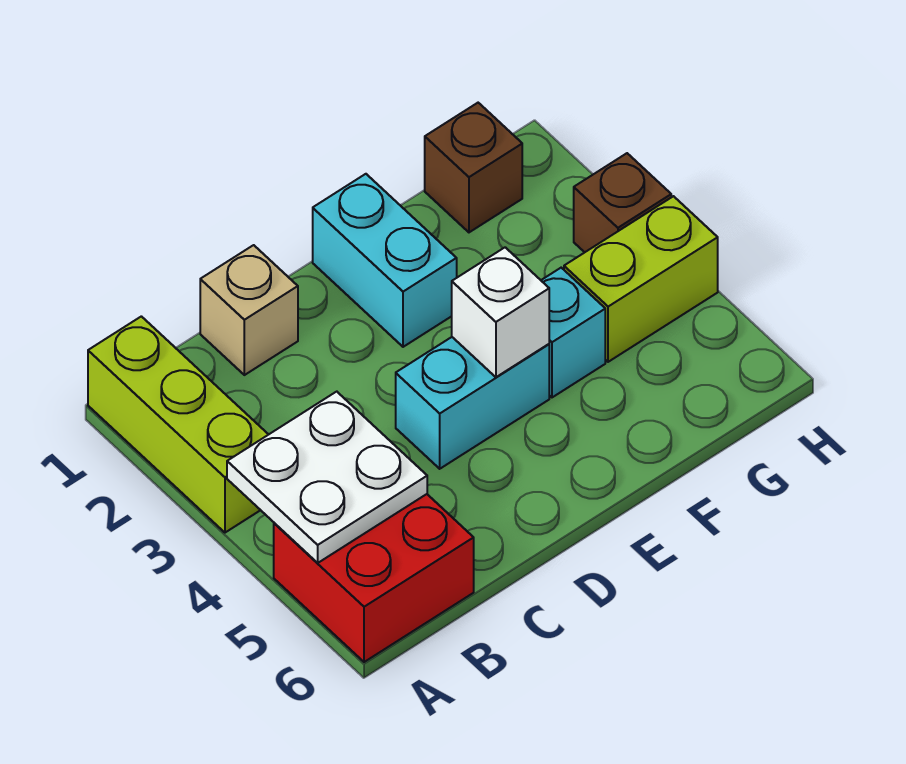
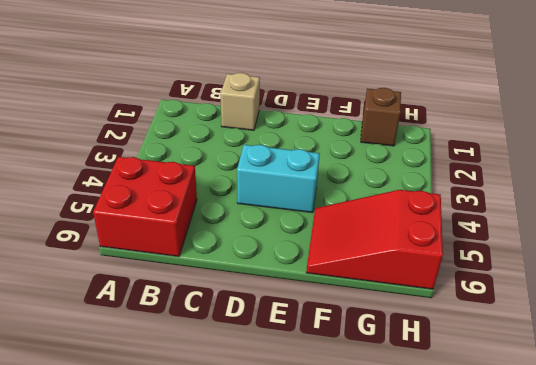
red 2x3 slope [306,190,443,289] -> none
none -> lime 1x3 brick [88,316,269,533]
none -> cyan 1x2 brick [313,174,457,347]

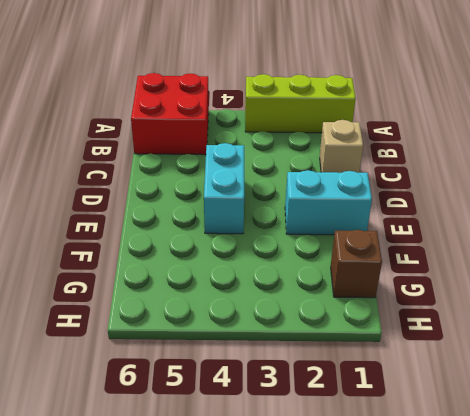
none -> cyan 1x1 brick [541,268,605,397]
none -> lime 1x2 brick [564,196,718,362]

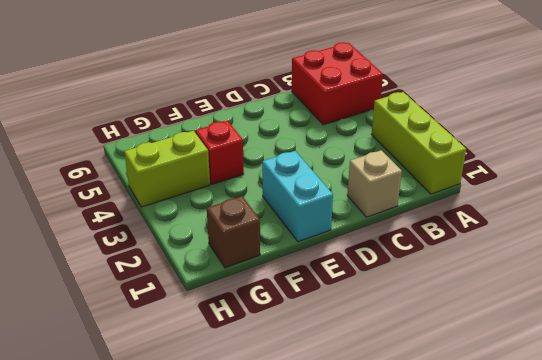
red 1x1 brick [195,121,244,184] -> cyan 1x1 brick [541,268,605,397]
none -> cyan 1x2 brick [396,337,549,469]
none -> brown 1x1 brick [574,153,671,252]

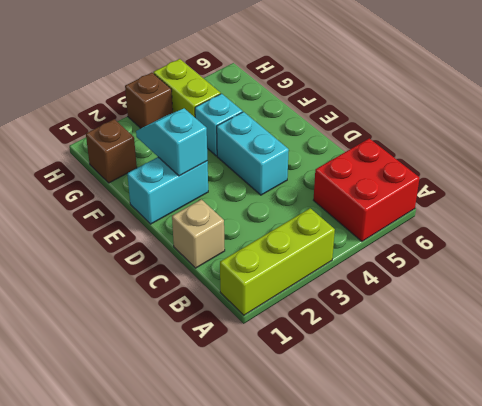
cyan 1x2 slope [136,109,208,176] -> none
none -> white 2x2 plate [227,392,427,563]
none -> white 1x1 brick [452,247,549,377]

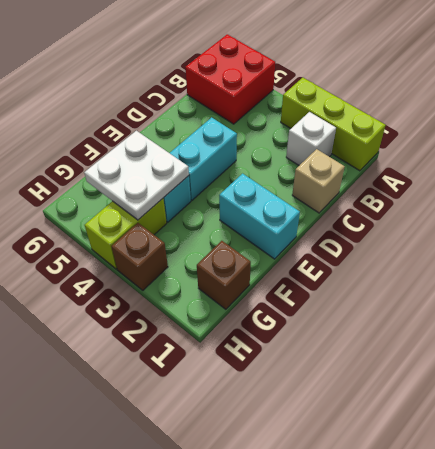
white 1x1 brick [286,112,336,165] -> white 1x1 brick moved to [452,247,549,377]
white 2x2 plate [84,131,189,220] -> white 2x2 plate moved to [227,392,427,563]

